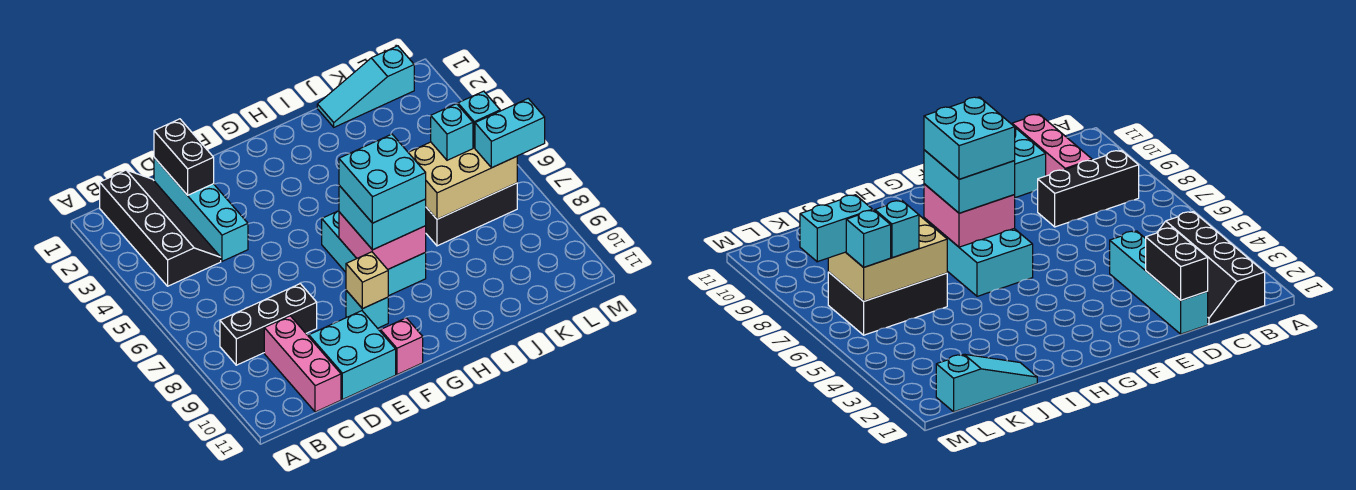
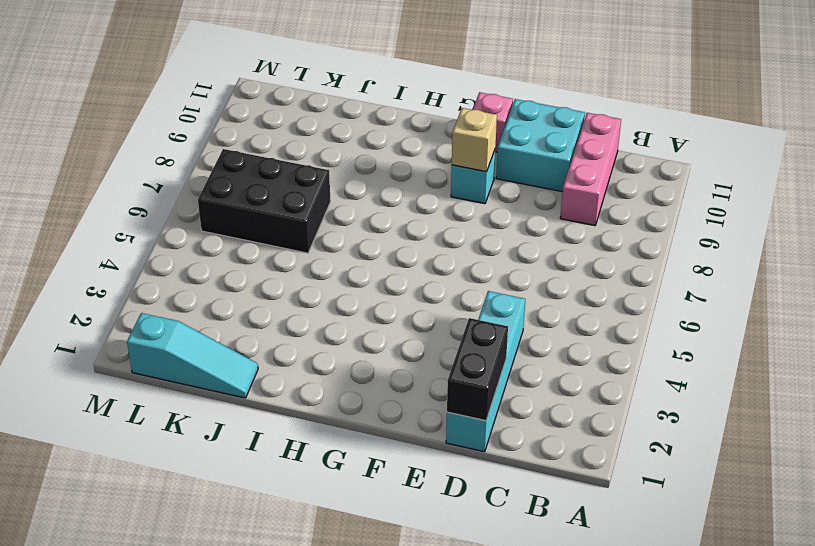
none -> black 2x4 slope [100,170,221,286]
none -> black 1x3 brick [220,284,317,365]
none -> cyan 2x3 brick [322,211,426,296]

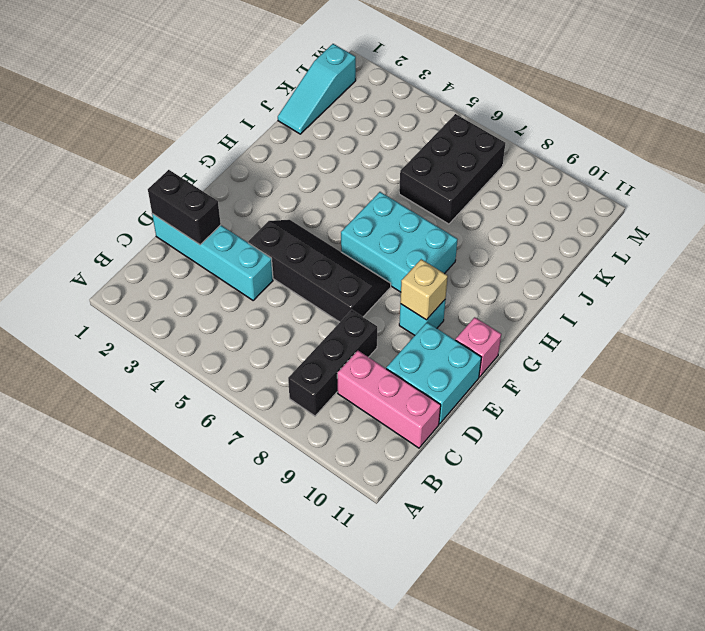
black 2x4 slope [248,220,391,322] -> black 2x4 slope moved to [100,170,221,286]
none -> pink 2x2 brick [339,212,426,269]
none -> tan 2x3 brick [408,142,517,219]
none -> cyan 2x2 brick [339,185,426,250]

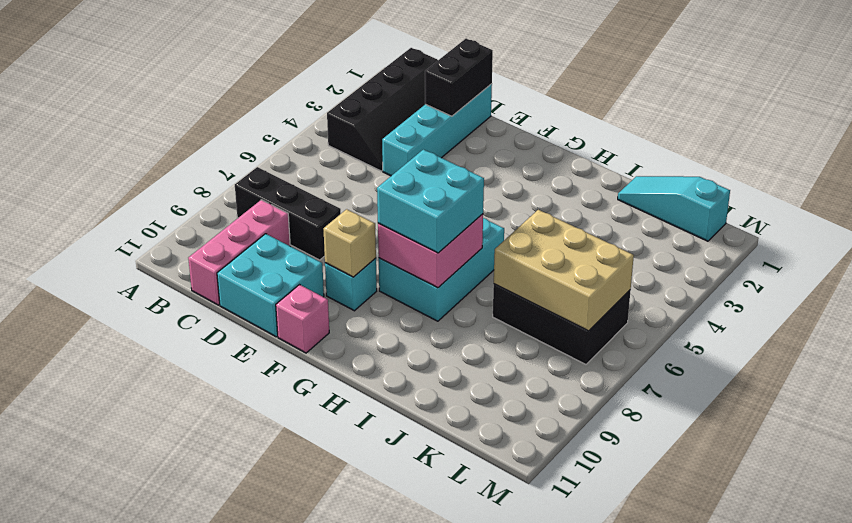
none -> cyan 1x1 brick [431,104,473,160]
none -> cyan 1x1 brick [458,91,500,148]
none -> cyan 1x2 brick [475,99,545,168]

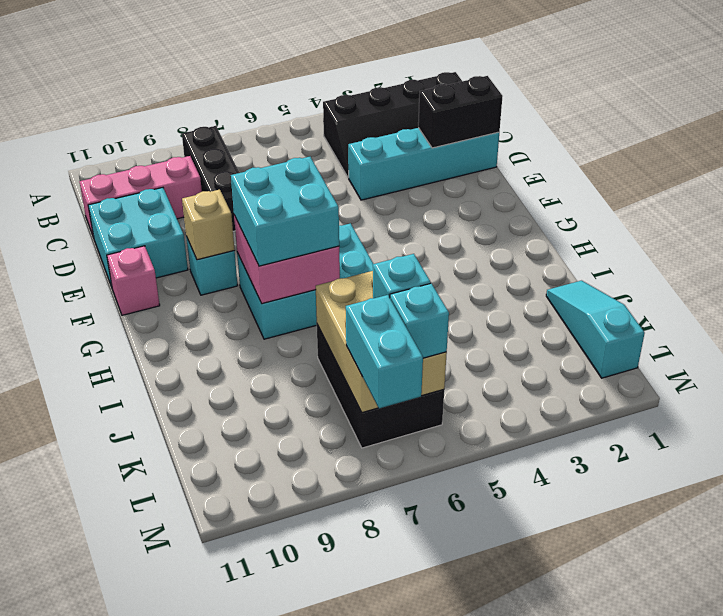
none -> cyan 2x2 brick [339,134,426,223]

